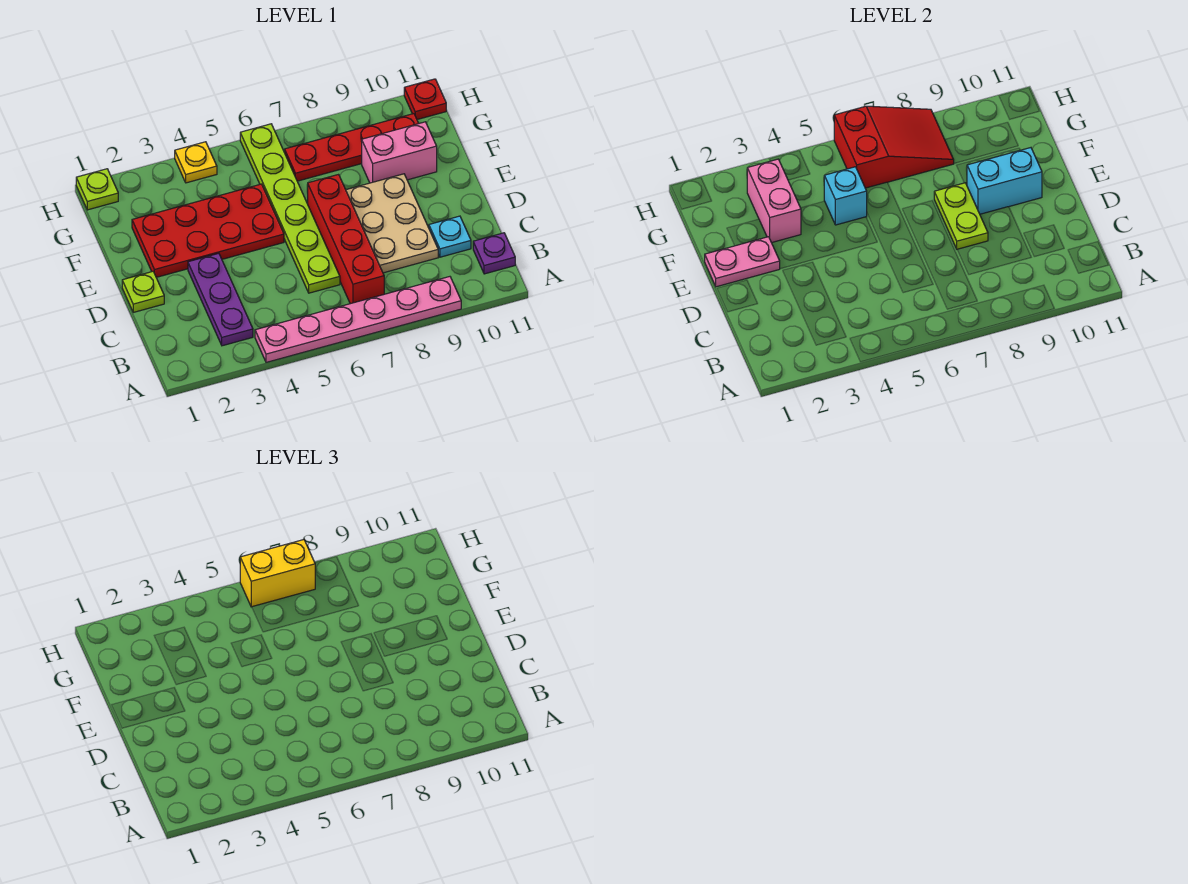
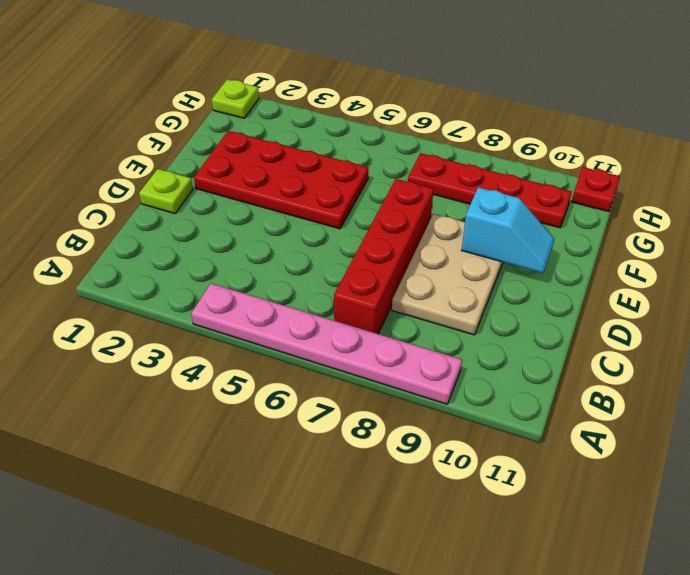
cyan 1x2 slope [462,187,554,273] -> cyan 1x2 brick [967,148,1042,214]
none -> purple 1x3 plate [188,253,253,346]
none -> purple 1x1 plate [473,233,515,274]
none -> lime 1x6 plate [240,124,340,293]

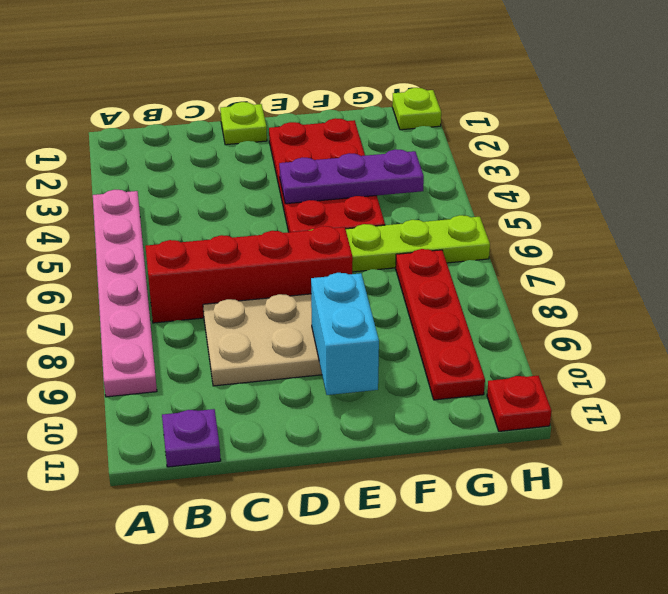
purple 1x3 plate [279,149,424,204] -> purple 1x3 plate moved to [188,253,253,346]
none -> cyan 1x1 plate [429,216,471,257]
none -> pink 1x2 brick [362,122,437,183]
none -> yellow 1x1 plate [175,142,217,183]

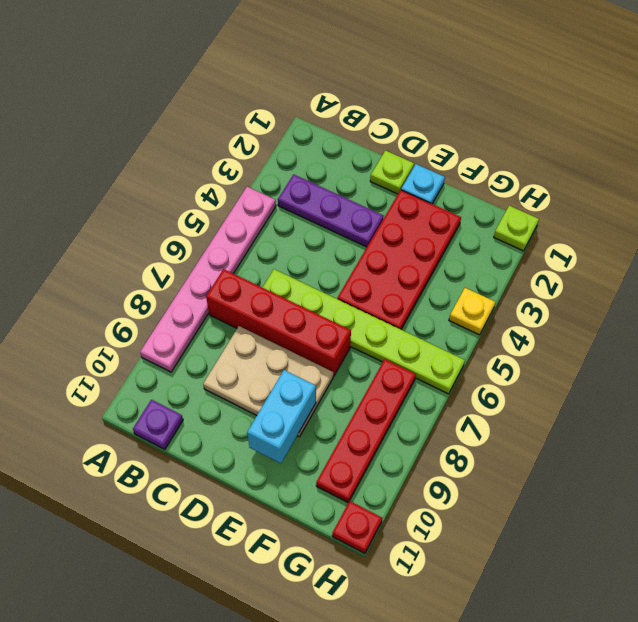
cyan 1x1 plate [401,164,445,204] -> cyan 1x1 plate moved to [429,216,471,257]
none -> pink 1x2 brick [362,122,437,183]
none -> lime 1x2 plate [934,183,988,250]
none -> pink 1x2 plate [705,237,780,287]

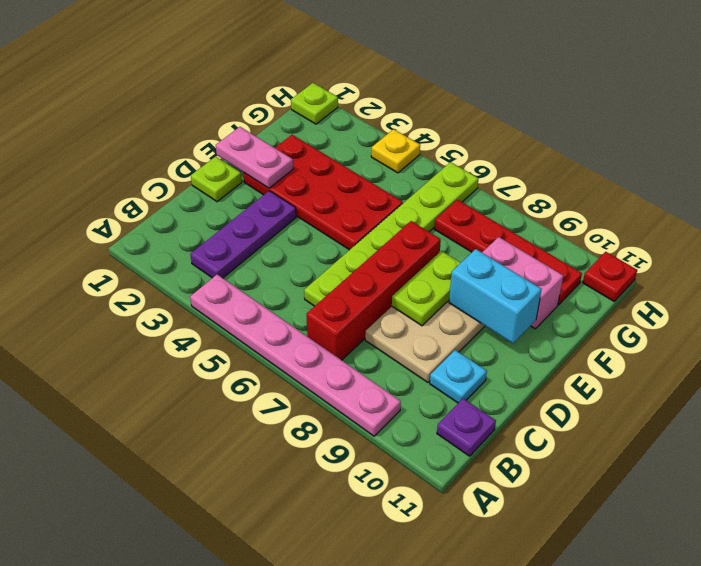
none -> pink 1x2 brick [747,159,801,243]
none -> cyan 1x1 brick [824,167,867,225]
none -> red 2x3 slope [834,106,954,188]

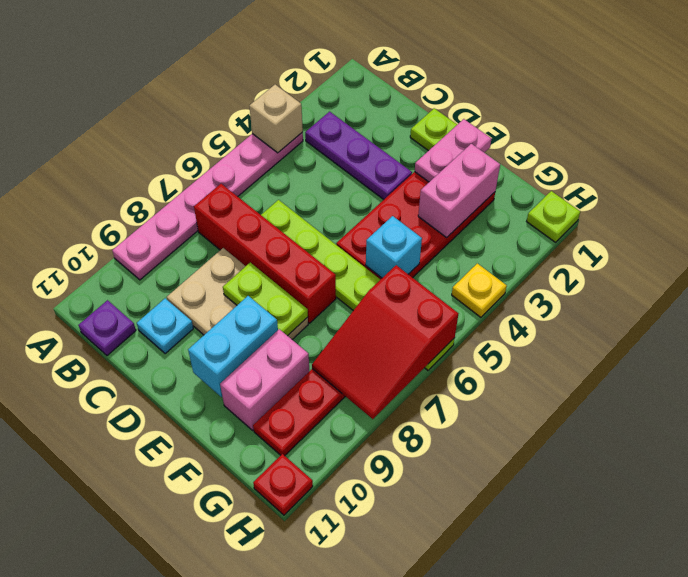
tan 1x1 brick [249,85,303,153] -> none
pink 1x2 brick [418,144,500,237] -> pink 1x2 brick turned to [747,159,801,243]
none -> yellow 1x2 brick [240,540,315,607]

